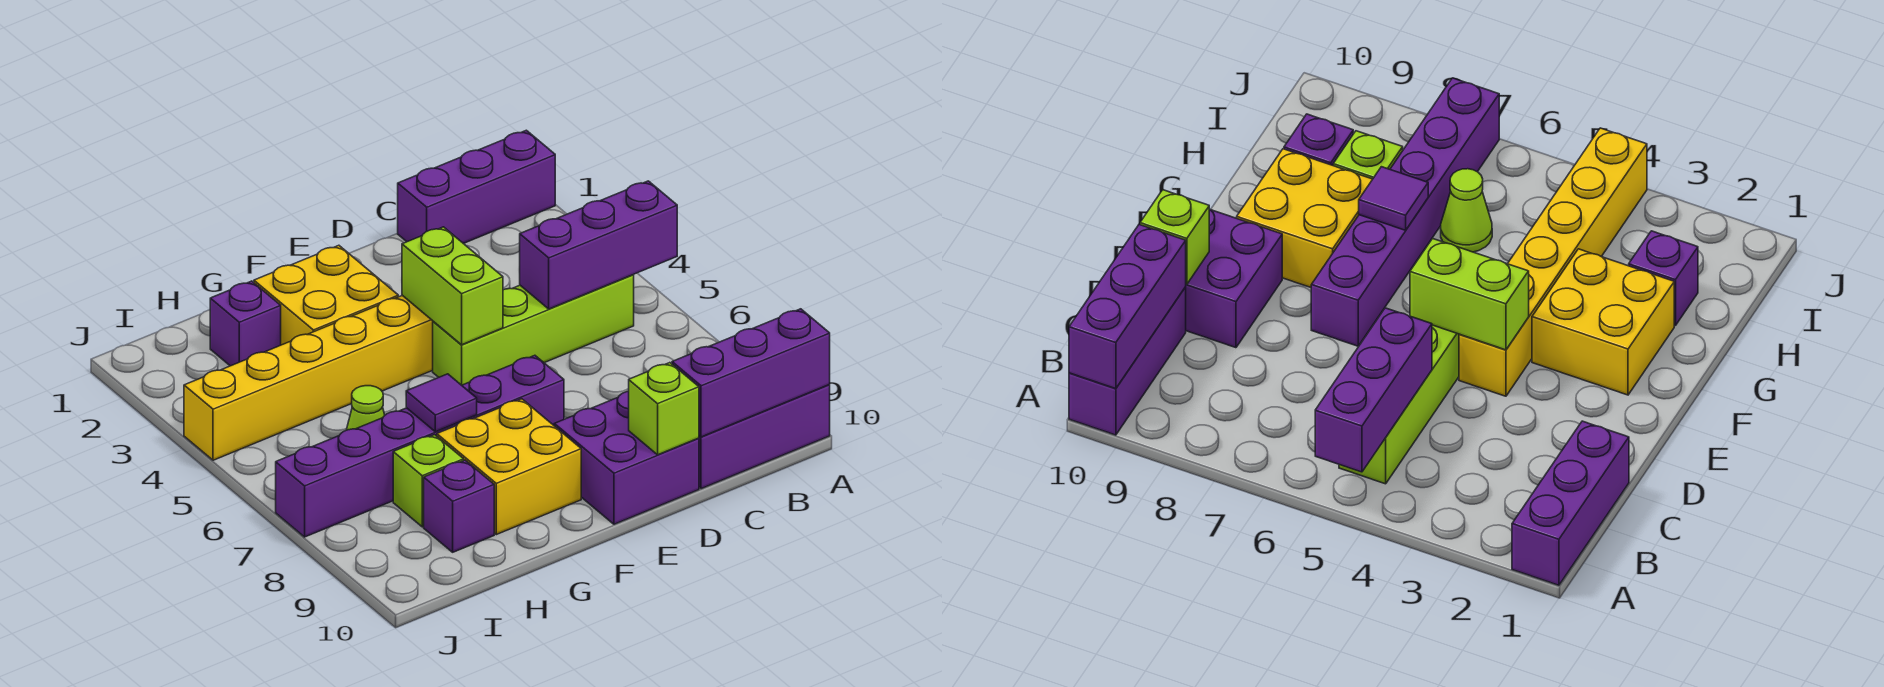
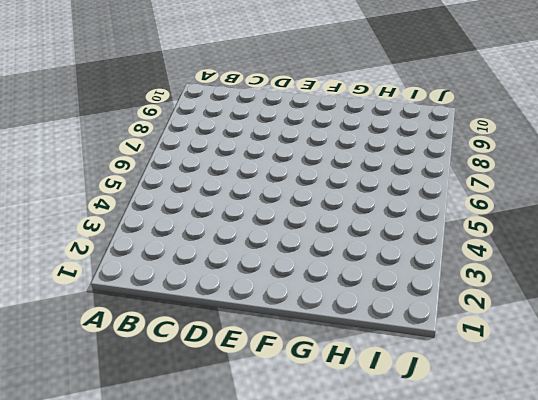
none -> purple 1x3 brick [398,130,555,244]
none -> purple 1x3 brick [699,385,830,489]
none -> lime 1x4 brick [433,275,634,385]

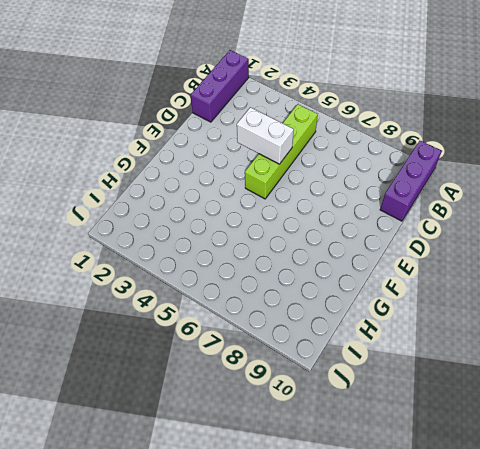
white 1x2 brick [237,107,294,164] -> none
none -> purple 2x2 brick [554,391,699,524]
none -> yellow 1x6 brick [184,295,433,460]
none -> purple 1x6 brick [276,355,564,537]

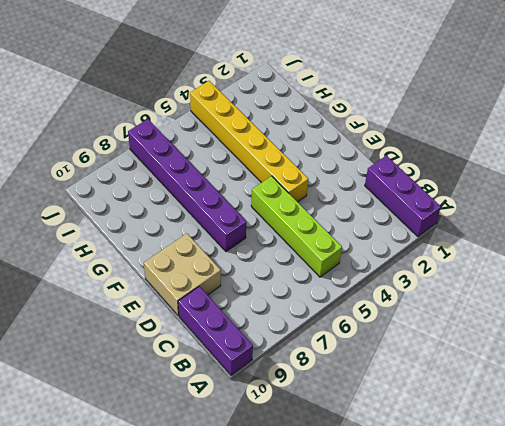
tan 2x2 brick [144,233,221,316] -> purple 2x2 brick [554,391,699,524]
none -> yellow 2x2 brick [254,245,398,345]
none -> yellow 2x2 brick [437,399,581,535]
none -> purple 1x1 brick [210,281,281,366]

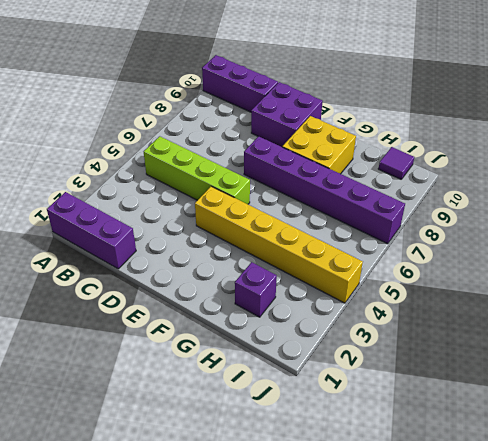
purple 1x1 tile [378,147,414,179] -> purple 1x1 tile moved to [406,374,477,432]
none -> yellow 2x2 brick [254,245,398,345]
none -> lime 1x1 cone [347,386,385,430]
none -> lime 1x1 brick [393,435,464,527]

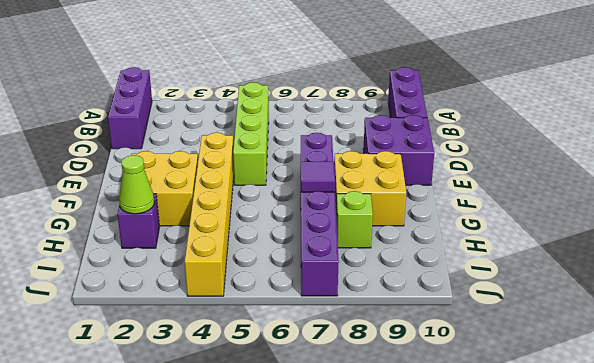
lime 1x1 cone [119,155,154,214] -> lime 1x1 cone moved to [347,386,385,430]
none -> purple 1x1 brick [424,460,494,552]
none -> purple 1x3 brick [520,181,677,309]
none -> purple 1x3 brick [672,309,830,437]

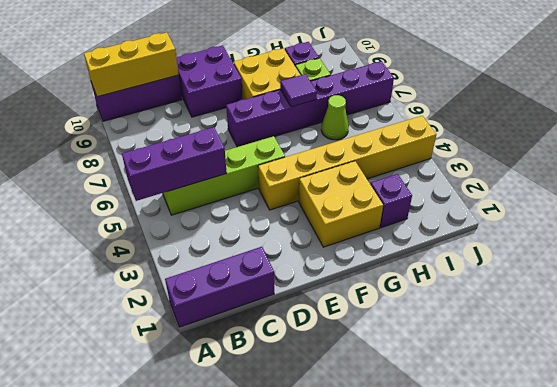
yellow 1x3 brick [84,33,179,97] -> purple 1x3 brick [672,309,830,437]
none -> lime 1x1 brick [629,363,699,455]
none -> lime 1x2 brick [402,227,503,345]

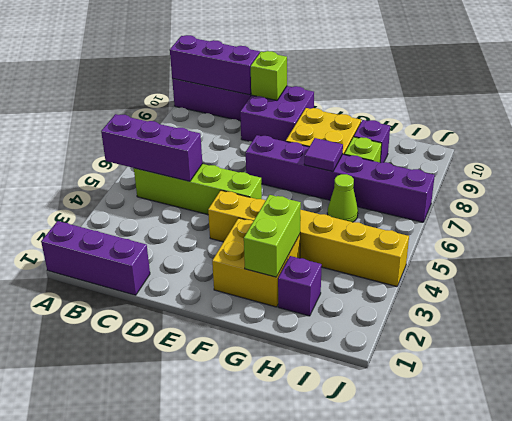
lime 1x2 brick [244,195,301,277] -> lime 1x2 brick moved to [402,227,503,345]

